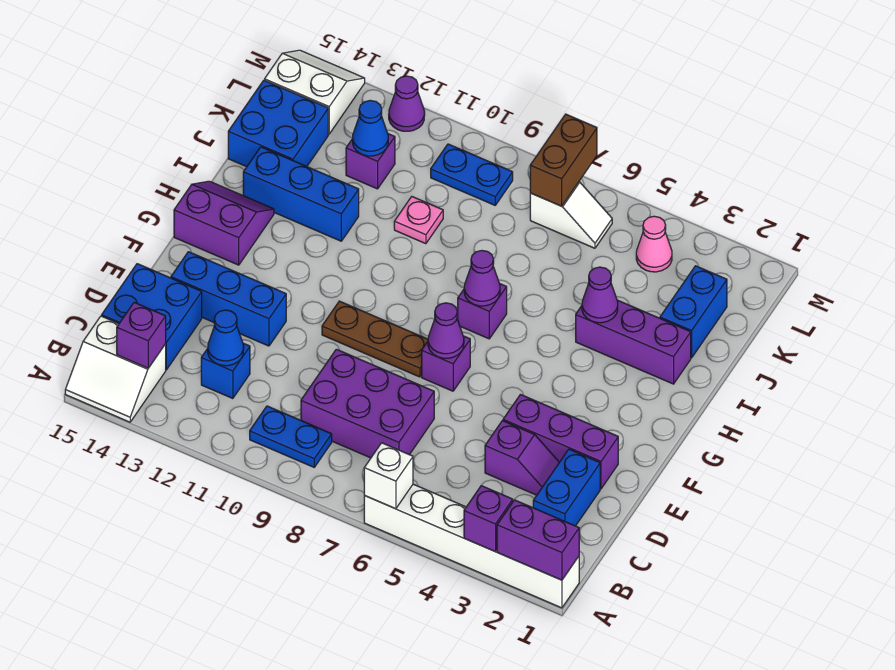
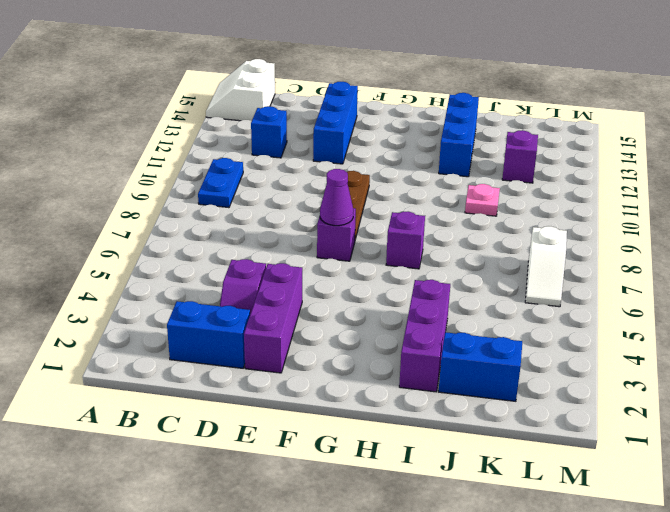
none -> white 1x6 brick [364,484,579,608]
none -> purple 2x3 brick [301,349,434,458]
none -> blue 2x2 brick [102,264,202,370]
none -> purple 2x2 slope [174,181,274,265]

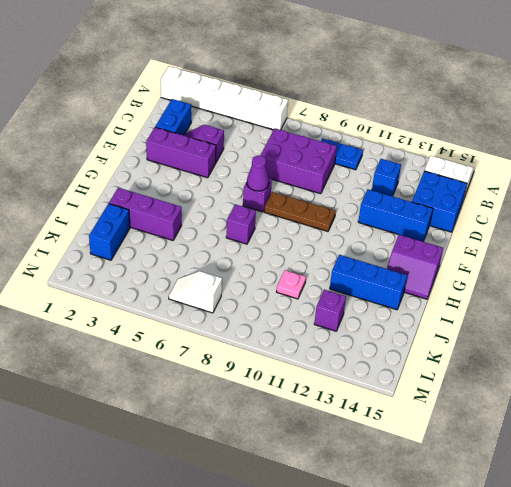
none -> blue 2x2 brick [228,80,328,167]
none -> pink 1x1 cone [636,216,672,272]
none -> blue 1x2 plate [431,144,513,205]
none -> white 2x2 slope [265,50,365,134]

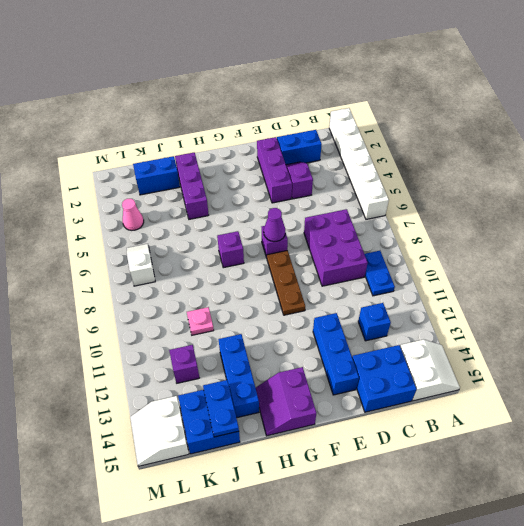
blue 1x2 plate [203,380,239,437] -> blue 1x2 plate moved to [431,144,513,205]
none -> purple 1x1 cone [389,76,425,131]
none -> purple 1x2 brick [497,500,579,580]
none -> purple 1x1 brick [464,486,513,551]
none -> white 1x1 brick [364,443,413,509]

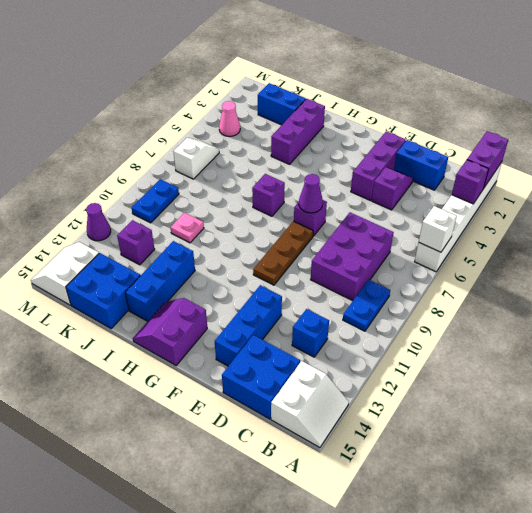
none -> purple 1x1 brick [117,302,166,368]
none -> blue 1x1 cone [208,310,244,366]
none -> purple 1x1 cone [464,251,500,306]
none -> purple 1x1 cone [582,267,618,323]

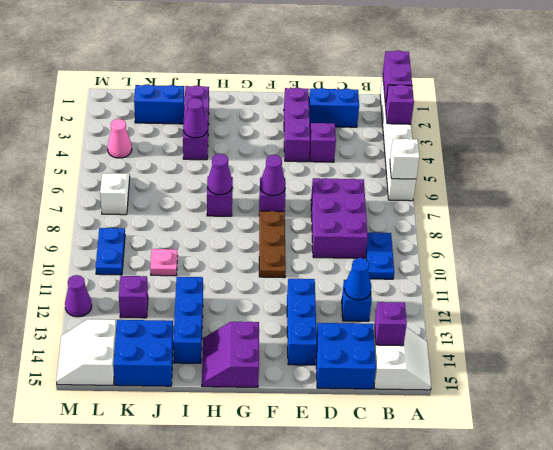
none -> blue 1x1 cone [353,100,388,156]
none -> brown 1x2 brick [530,114,597,206]

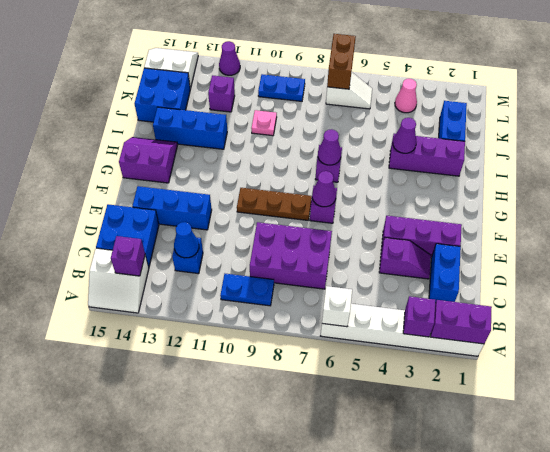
none -> blue 1x1 cone [353,100,388,156]

